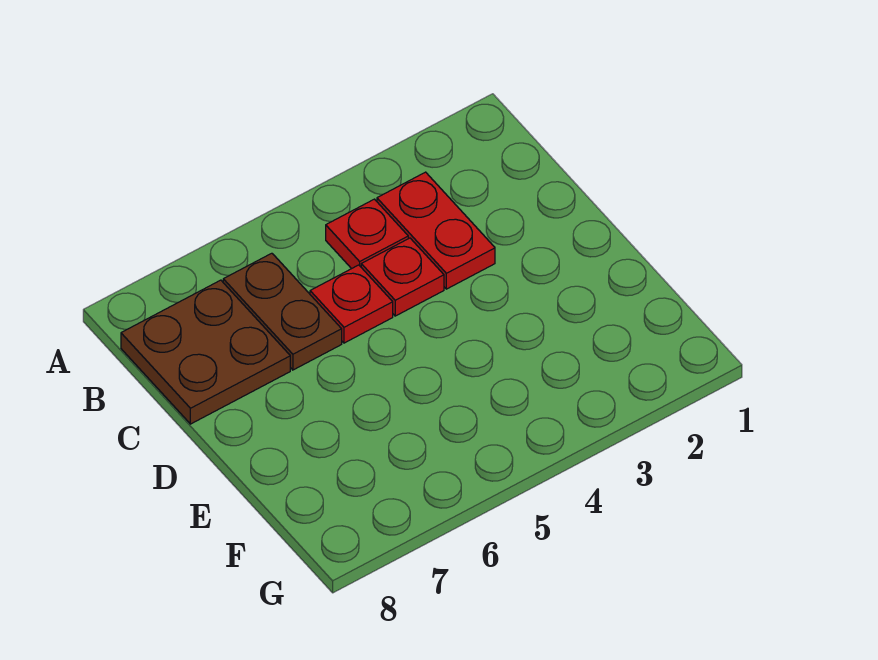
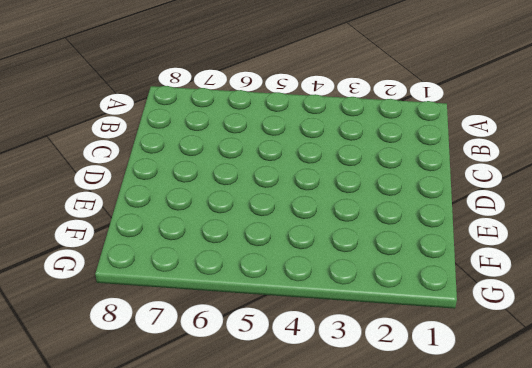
none -> red 1x2 plate [377,172,495,289]
none -> red 1x1 plate [326,199,408,269]

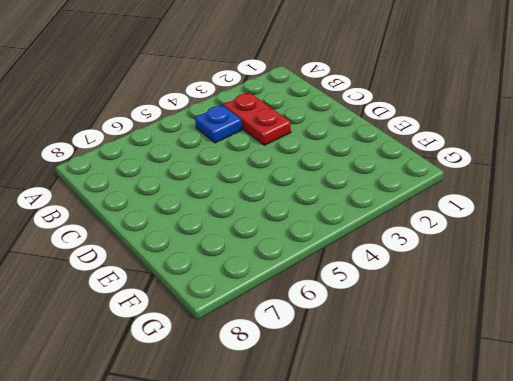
blue 1x1 plate [195,105,242,143] -> red 1x1 plate [326,199,408,269]
none -> brown 1x2 plate [223,253,342,370]
none -> brown 2x2 plate [121,280,290,424]

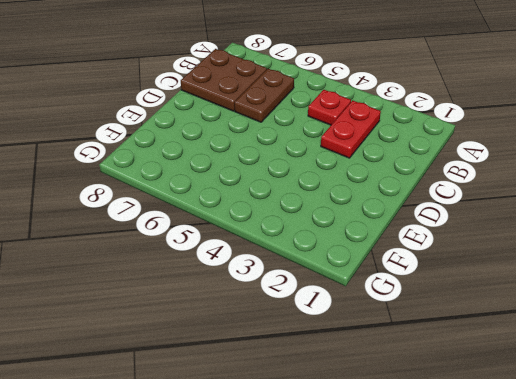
none -> red 1x1 plate [361,238,444,316]
none -> red 1x1 plate [310,265,393,343]

